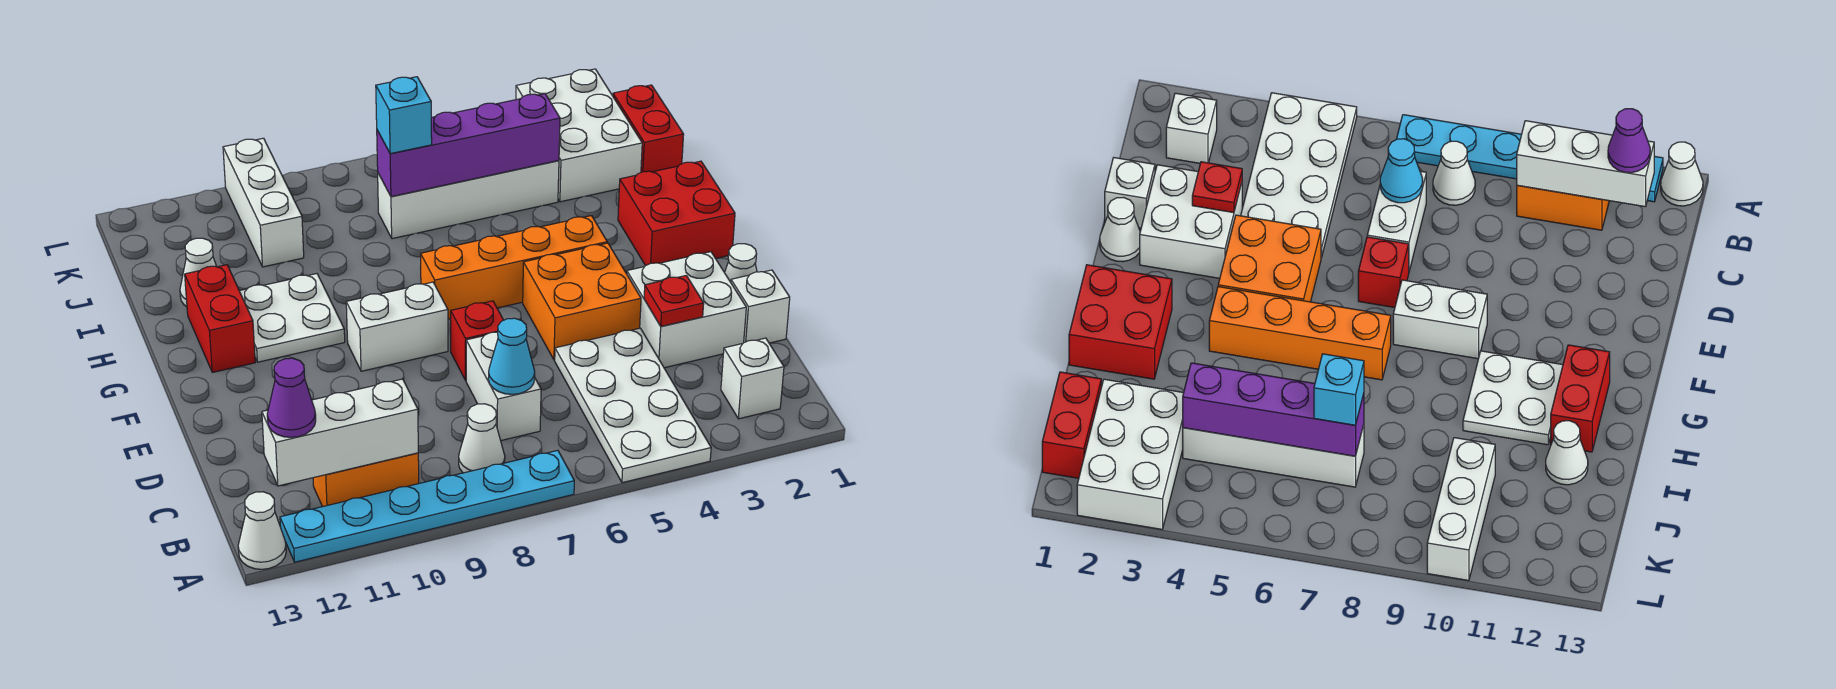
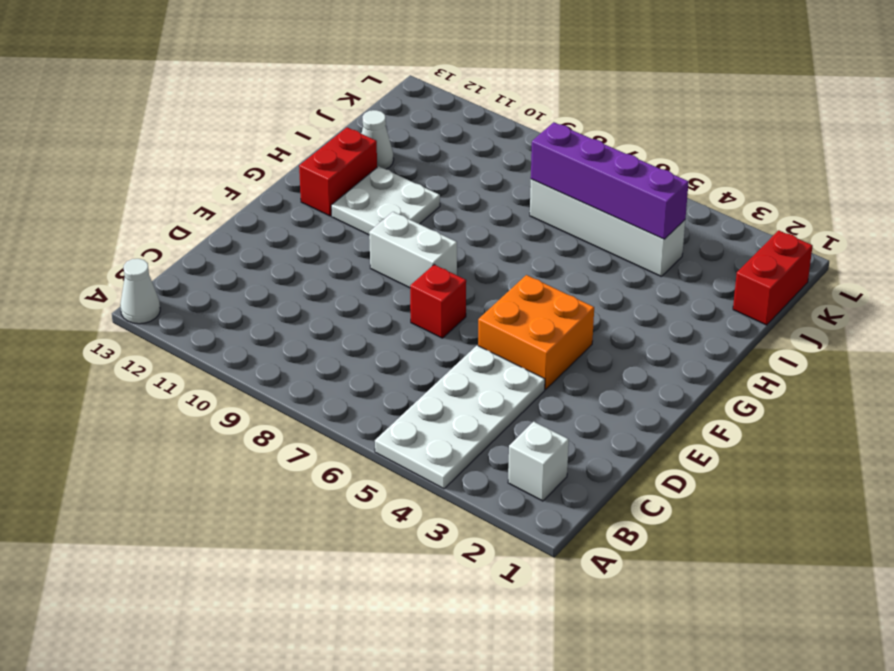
none -> cyan 1x6 plate [280,450,574,562]
none -> white 1x1 cone [459,404,505,473]
none -> orange 1x2 brick [313,453,419,507]

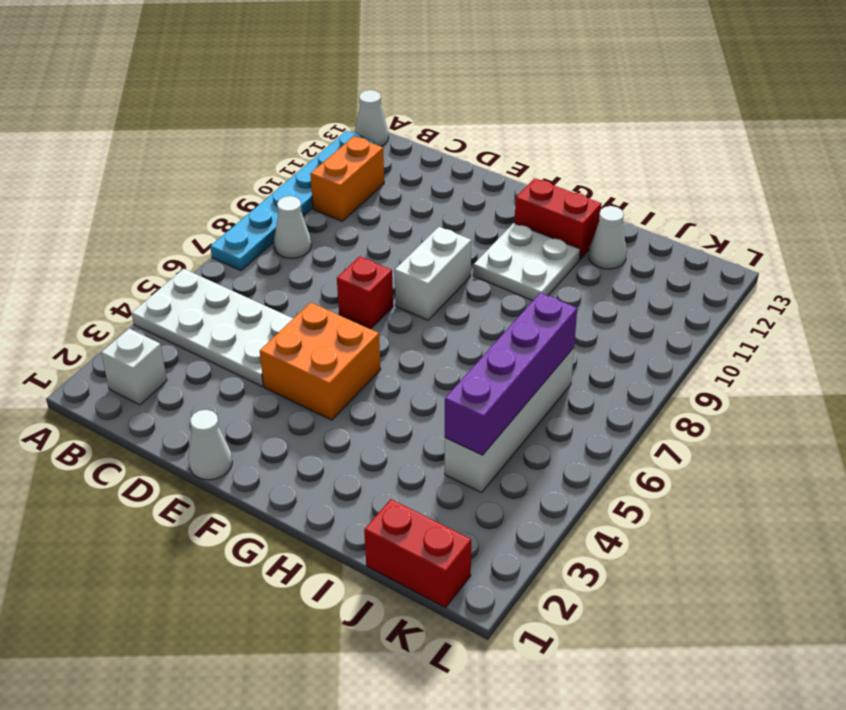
none -> white 1x2 brick [466,332,541,440]
none -> white 1x1 brick [731,270,790,343]
none -> white 2x2 brick [627,252,746,368]

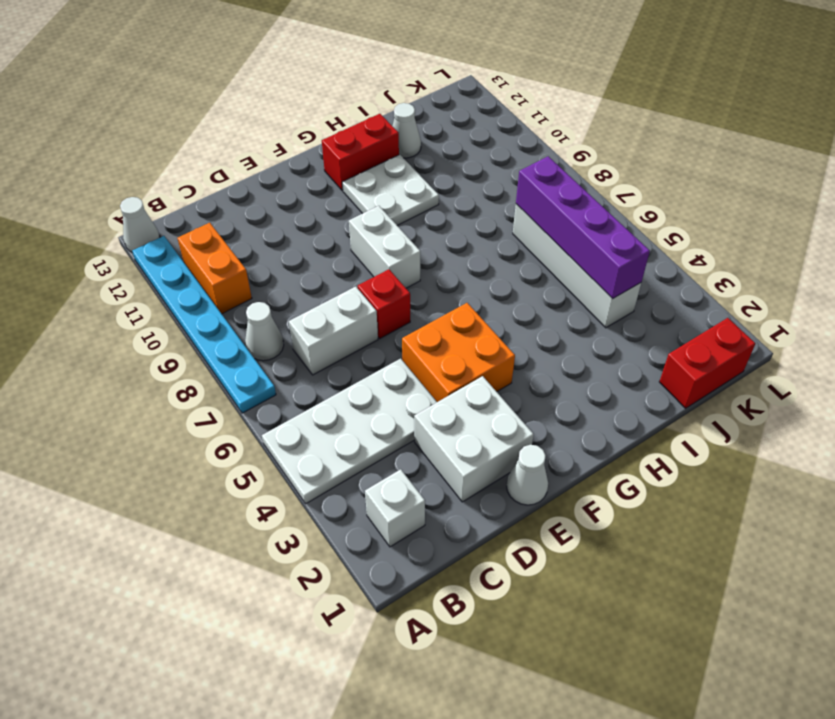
none -> white 1x1 brick [731,270,790,343]
none -> red 2x2 brick [618,161,735,266]
none -> orange 1x4 brick [421,216,607,319]

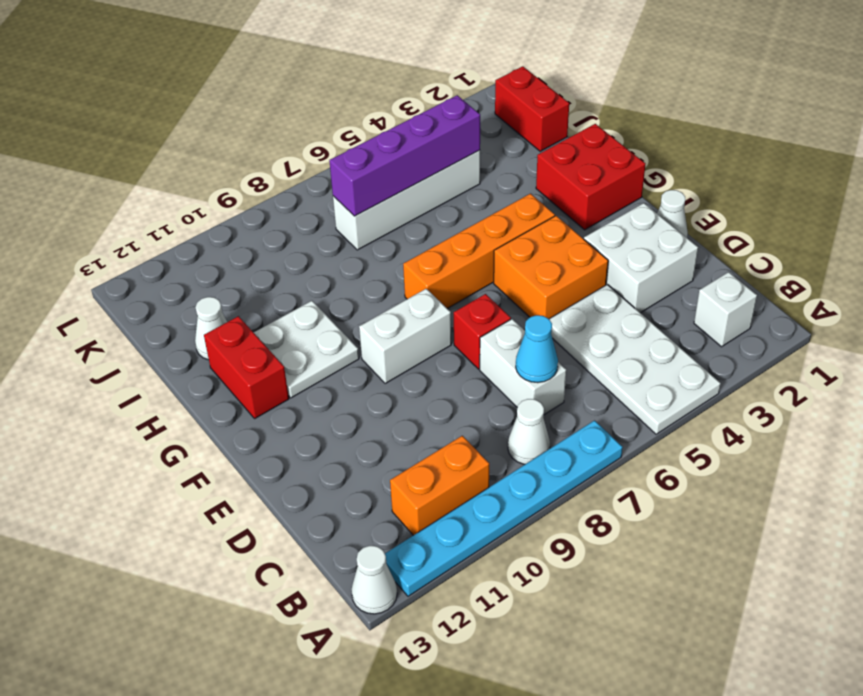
none -> white 1x1 brick [731,270,790,343]
none -> white 2x3 brick [516,69,642,202]
none -> white 1x3 brick [223,138,304,267]

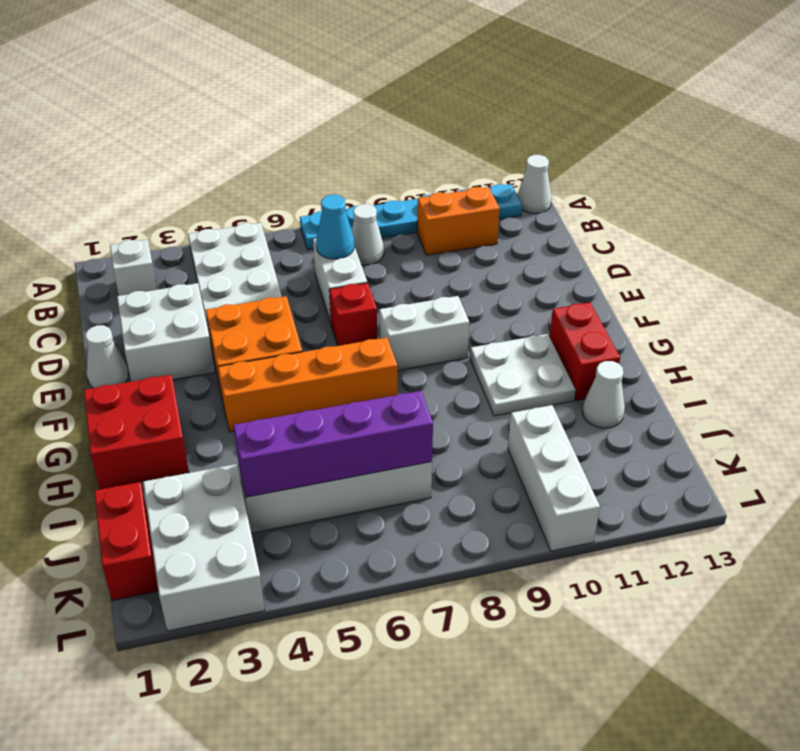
none -> white 1x1 brick [731,270,790,343]
none -> white 1x3 brick [262,379,418,486]
none -> red 1x1 plate [644,276,704,326]

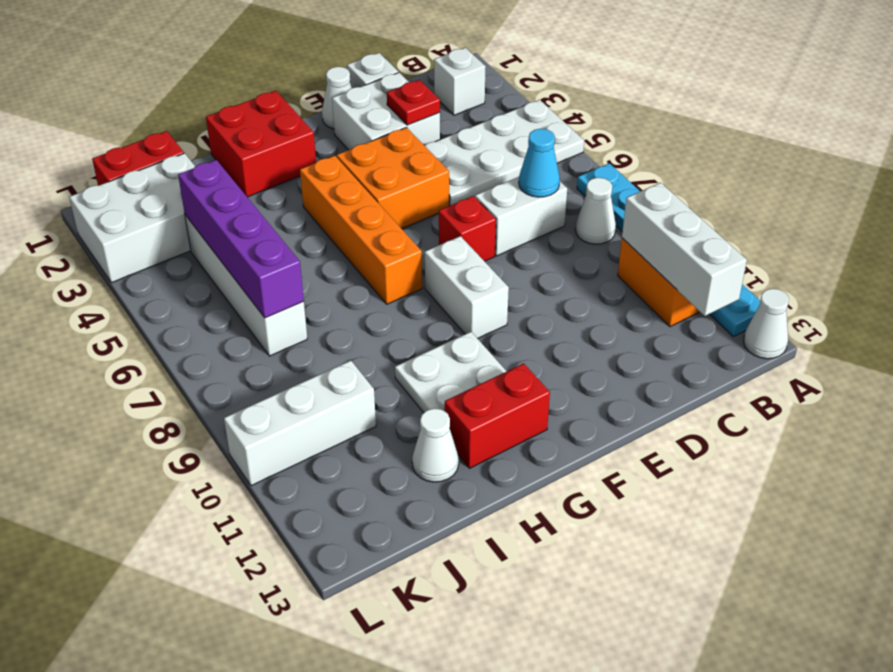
none -> purple 1x1 cone [267,358,316,437]
none -> cyan 1x1 brick [376,77,432,154]

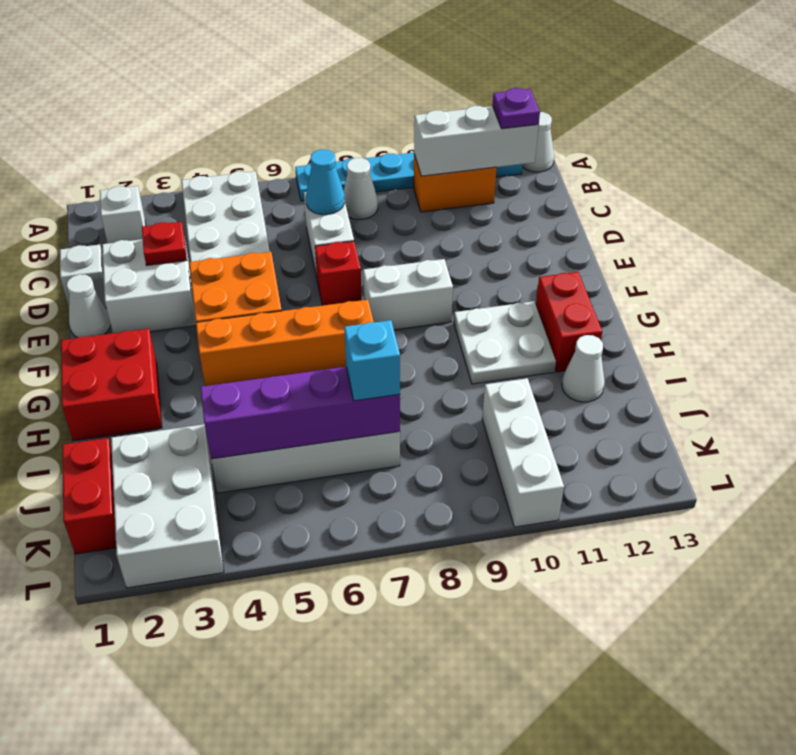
purple 1x1 plate [493,88,540,129] -> purple 1x1 cone [267,358,316,437]

